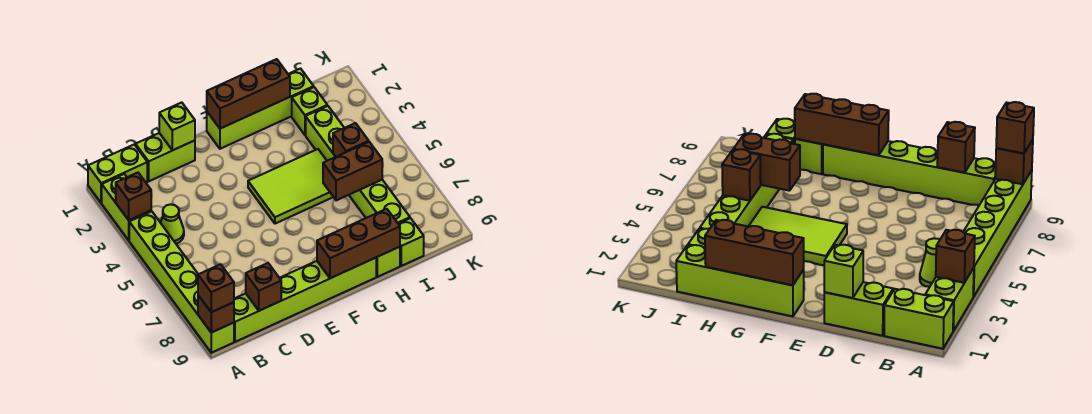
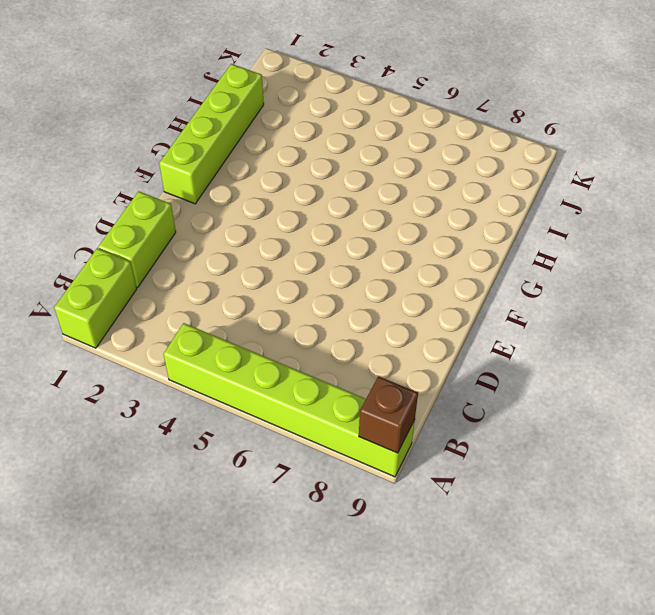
none -> lime 1x2 brick [102,174,151,240]
none -> lime 1x1 cone [160,204,184,244]
none -> lime 1x6 brick [234,258,376,342]

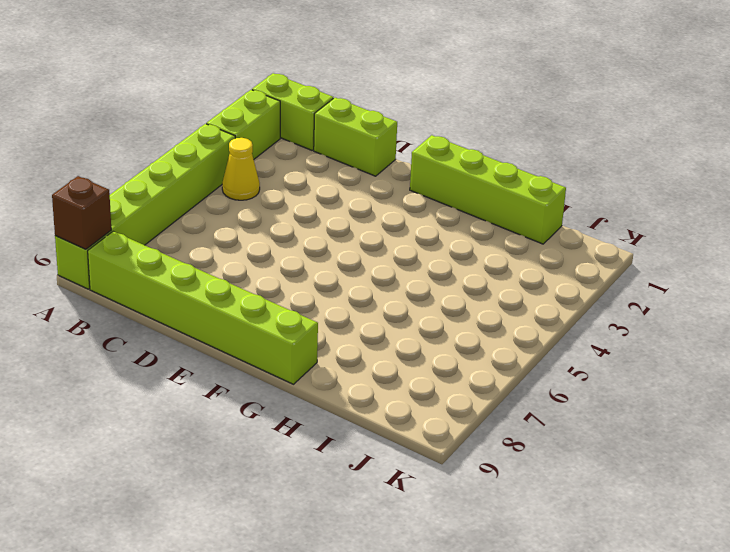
yellow 1x1 cone [222,138,260,200] -> lime 1x1 cone [160,204,184,244]
none -> lime 2x3 tile [248,149,333,224]
none -> lime 1x1 brick [376,247,400,277]
none -> lime 1x1 brick [292,87,327,135]

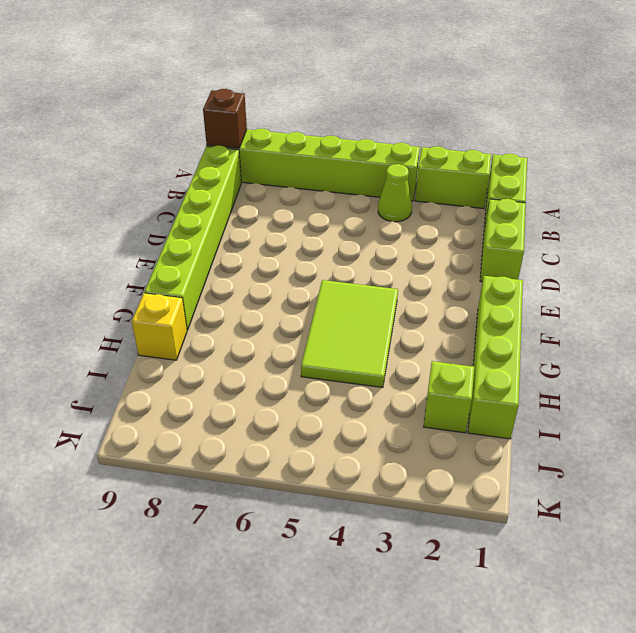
yellow 1x1 brick [132,293,187,360] -> lime 1x1 brick [376,247,400,277]
none -> lime 1x6 brick [306,106,410,224]
none -> lime 1x1 brick [399,218,424,266]
none -> brown 1x1 brick [116,173,151,220]

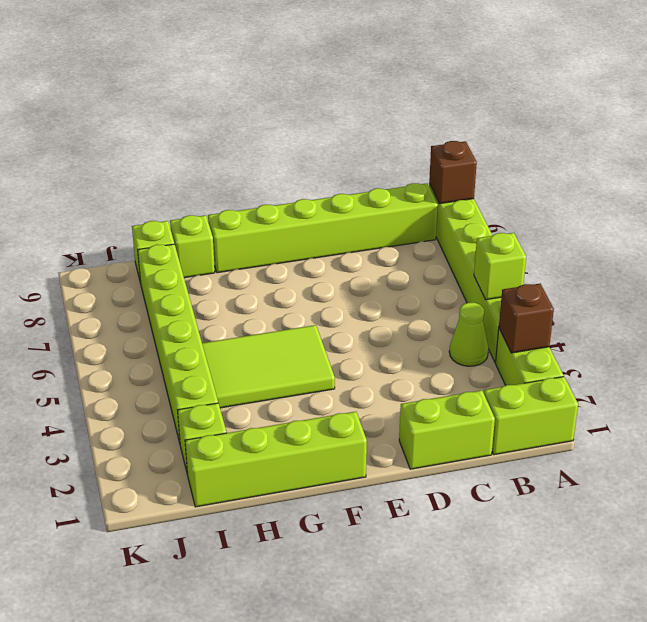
lime 1x1 brick [474,233,526,300] -> lime 1x1 brick moved to [159,102,195,150]
none -> brown 1x1 brick [246,263,281,311]
none -> brown 1x3 brick [207,59,290,129]
none -> brown 1x3 brick [317,209,400,278]

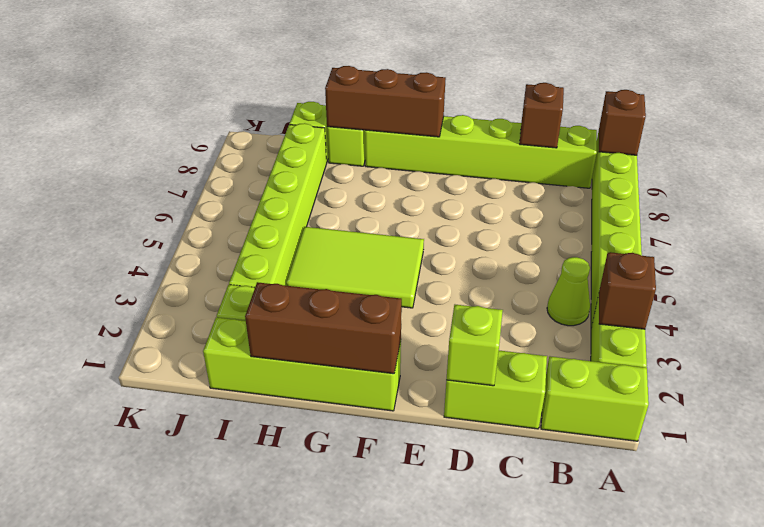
none -> brown 1x2 brick [323,142,382,200]
none -> brown 1x1 brick [333,123,369,157]
none -> brown 1x1 brick [198,264,234,312]

